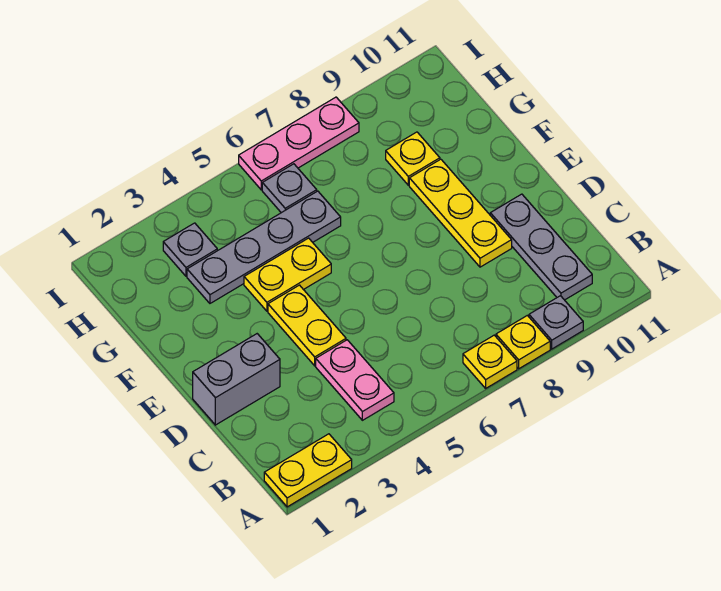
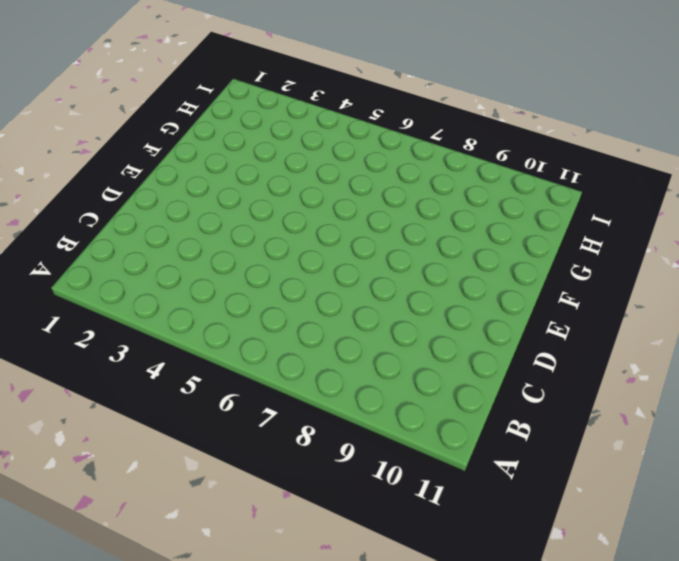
none -> yellow 1x2 plate [264,434,352,507]
none -> yellow 1x1 plate [463,335,517,388]
none -> yellow 1x1 plate [496,315,550,369]

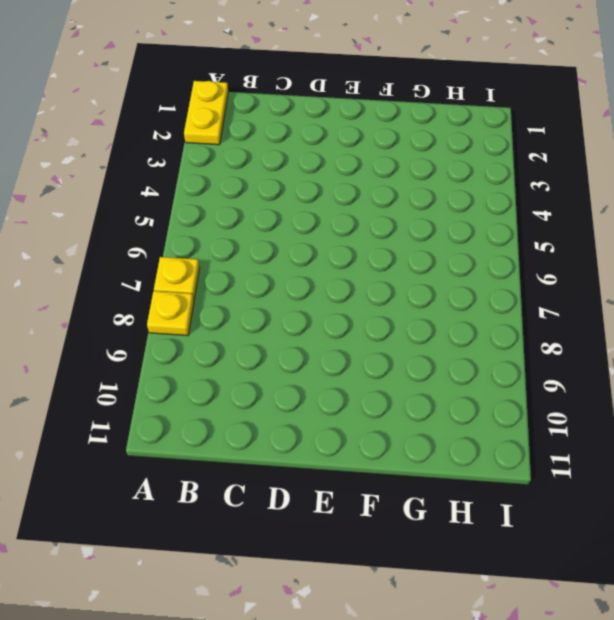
none -> grey 1x1 plate [529,296,583,349]
none -> pink 1x2 plate [316,340,394,420]
none -> grey 1x3 plate [490,194,592,300]

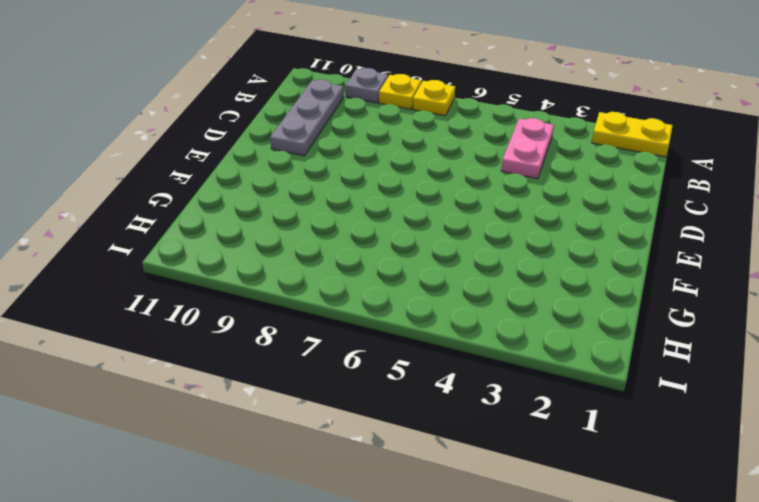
none -> grey 1x2 brick [193,334,280,425]
none -> yellow 1x2 plate [268,285,346,366]
none -> yellow 1x3 plate [409,159,512,267]

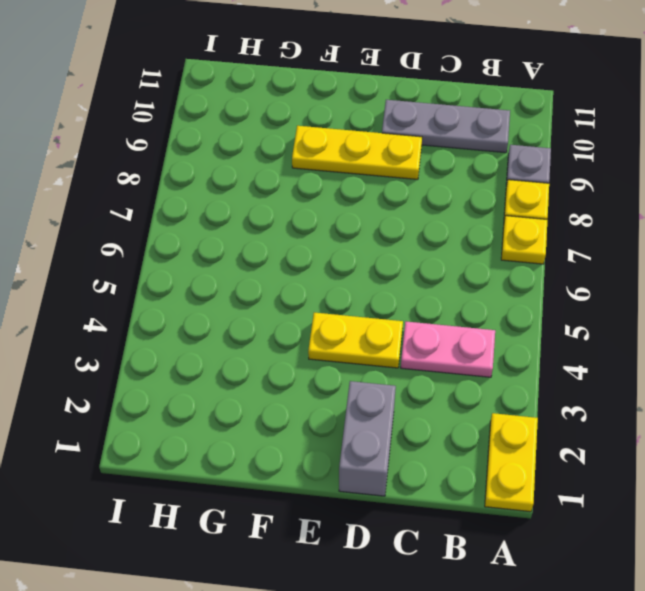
none -> yellow 1x2 plate [244,238,331,311]
none -> grey 1x4 plate [187,191,341,303]
none -> yellow 1x1 plate [386,132,440,185]

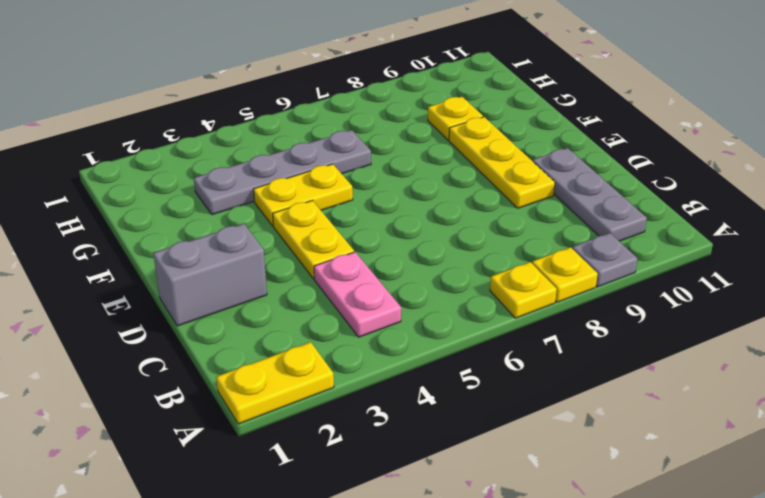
none -> grey 1x1 plate [163,223,217,276]
none -> grey 1x1 plate [262,164,317,213]
none -> pink 1x3 plate [239,97,359,190]

